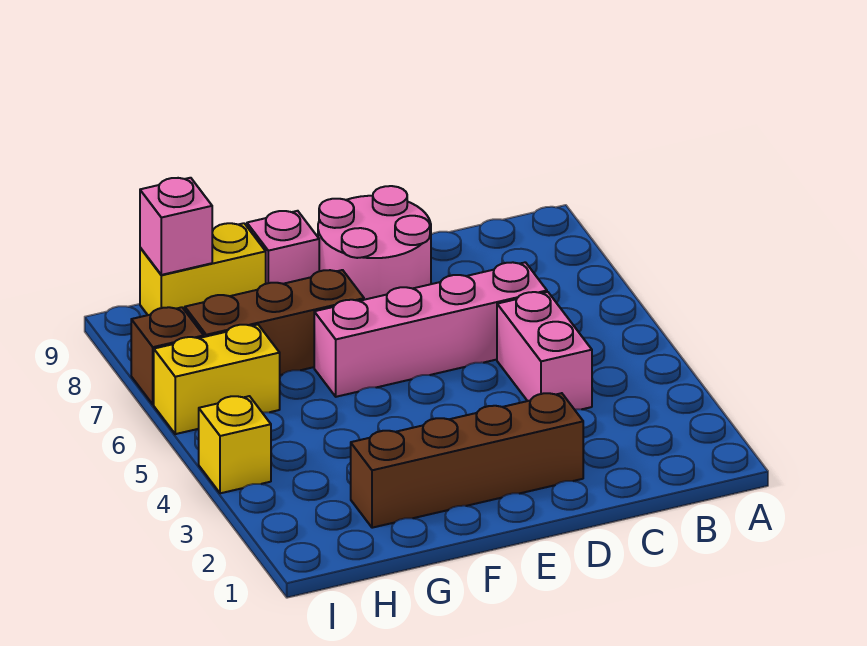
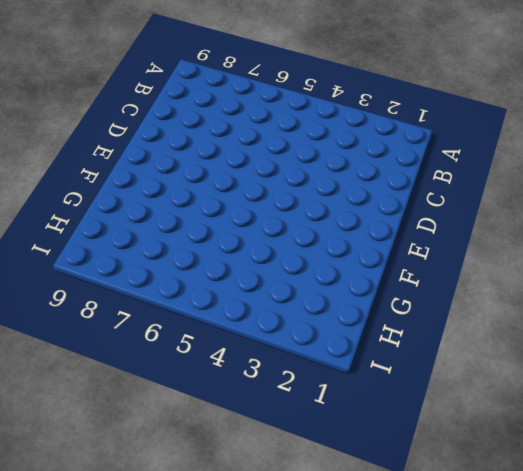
none -> pink 1x2 brick [497,292,592,409]
none -> pink 1x4 brick [314,262,547,397]

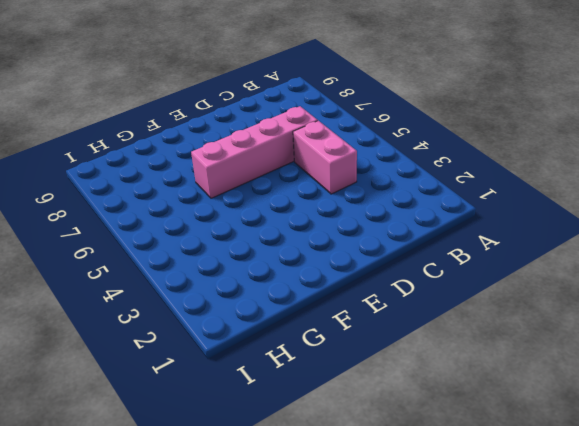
none -> brown 1x4 brick [351,393,583,528]
none -> pink 2x2 round brick [318,186,431,300]

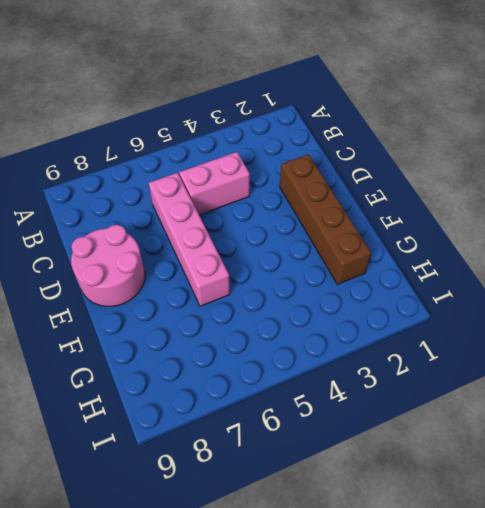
none -> brown 1x3 brick [185,270,364,375]
none -> pink 1x1 brick [247,211,319,284]

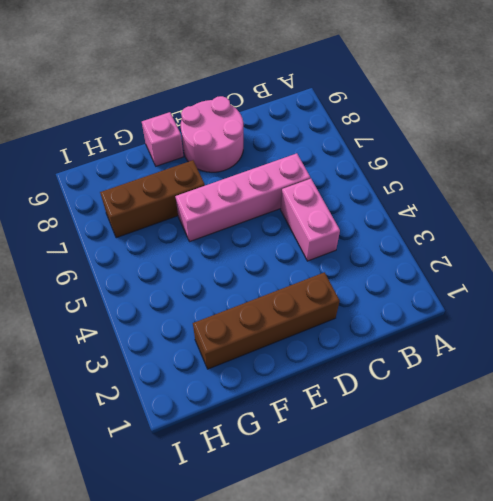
none -> yellow 1x2 brick [140,223,266,315]
none -> yellow 1x2 brick [154,325,280,434]

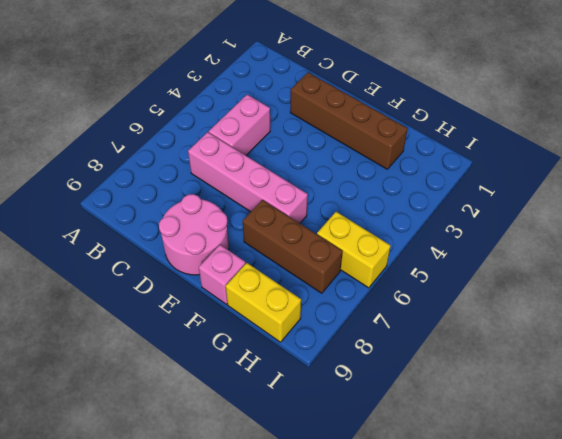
none -> yellow 1x1 brick [199,396,271,493]
none -> brown 1x1 brick [131,307,204,404]

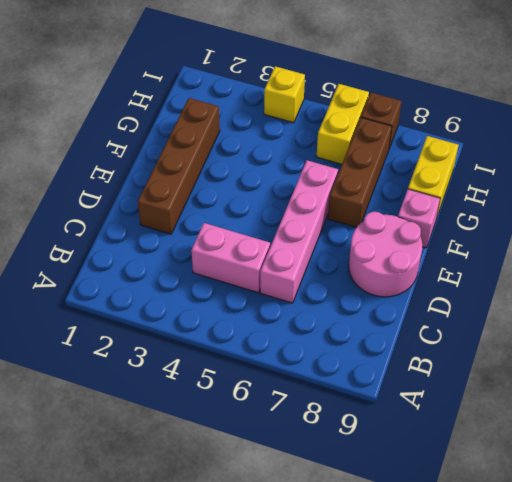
none -> pink 1x1 brick [140,178,212,275]

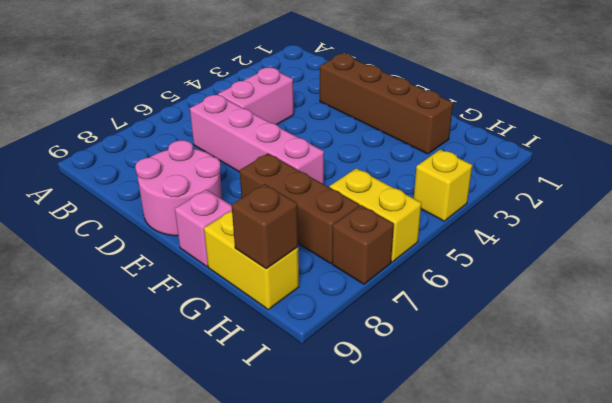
brown 1x1 brick [232,184,298,269] -> pink 1x1 brick [140,178,212,275]

